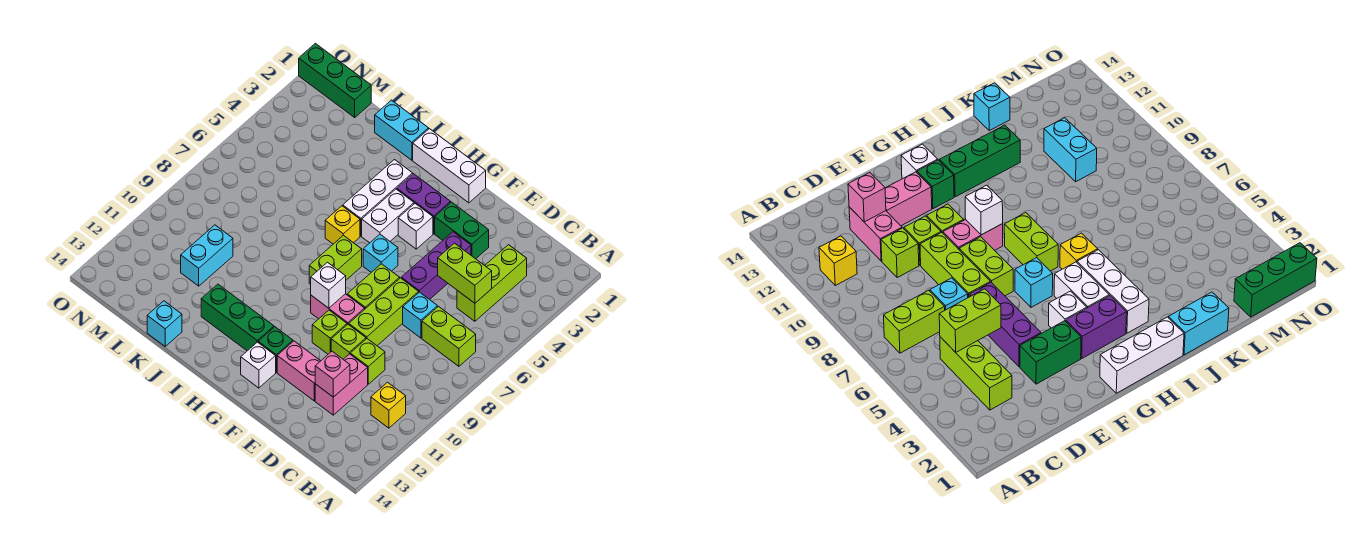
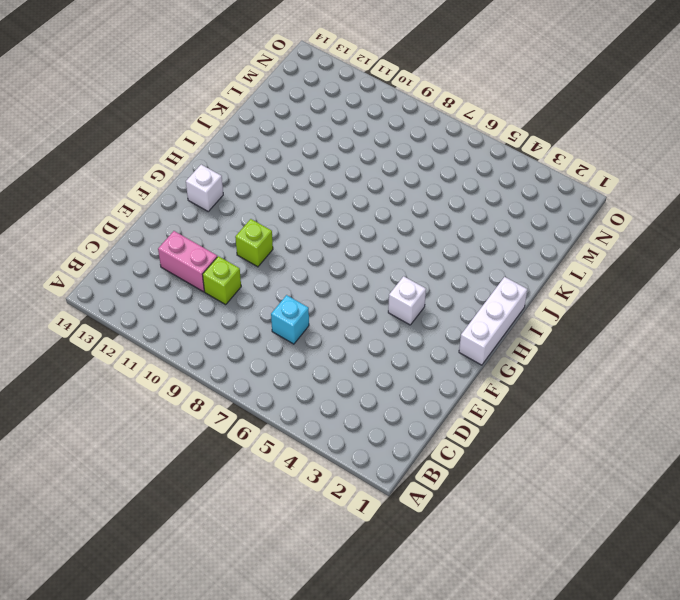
none -> lime 1x2 brick [422,307,476,366]
none -> yellow 1x1 brick [371,382,406,428]
none -> lime 1x3 brick [457,245,527,321]
none -> green 1x2 brick [435,202,489,259]

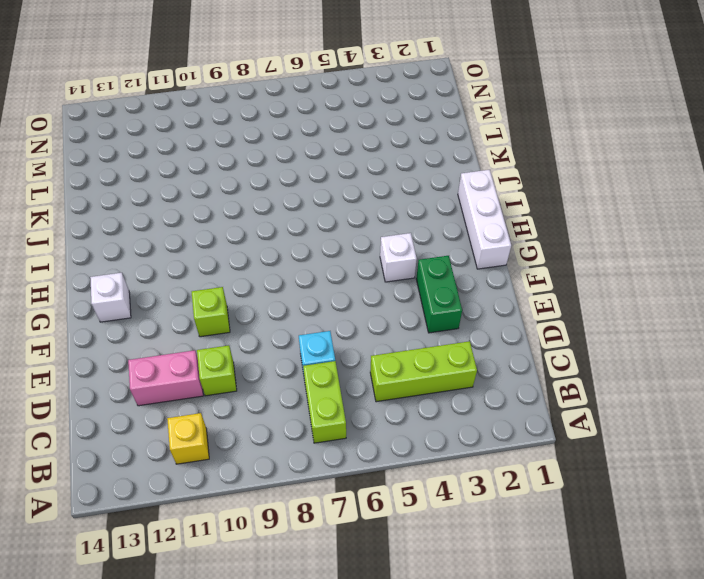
none -> purple 1x3 brick [401,232,471,300]
none -> lime 1x3 brick [349,278,419,346]
none -> lime 1x1 brick [331,324,366,359]
none -> pink 1x2 brick [277,341,320,401]

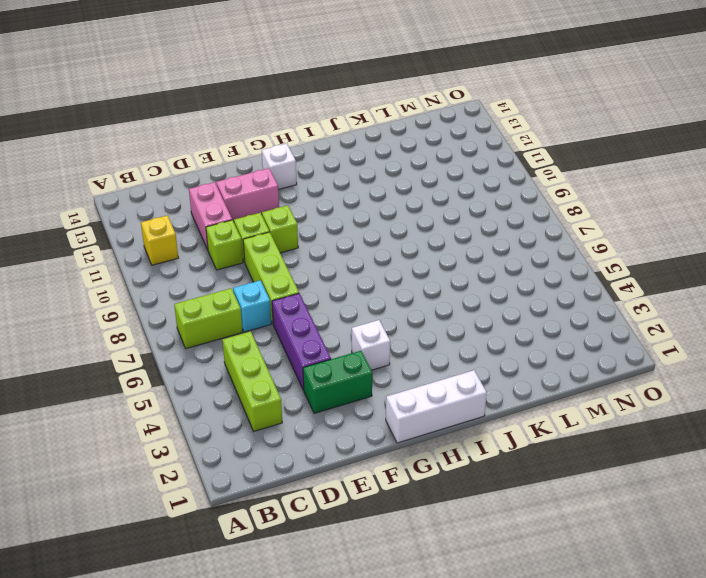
none -> lime 1x2 brick [347,264,400,309]
none -> pink 1x2 brick [311,294,365,325]
none -> purple 1x2 brick [397,174,451,234]
none -> cyan 1x1 brick [363,234,398,272]

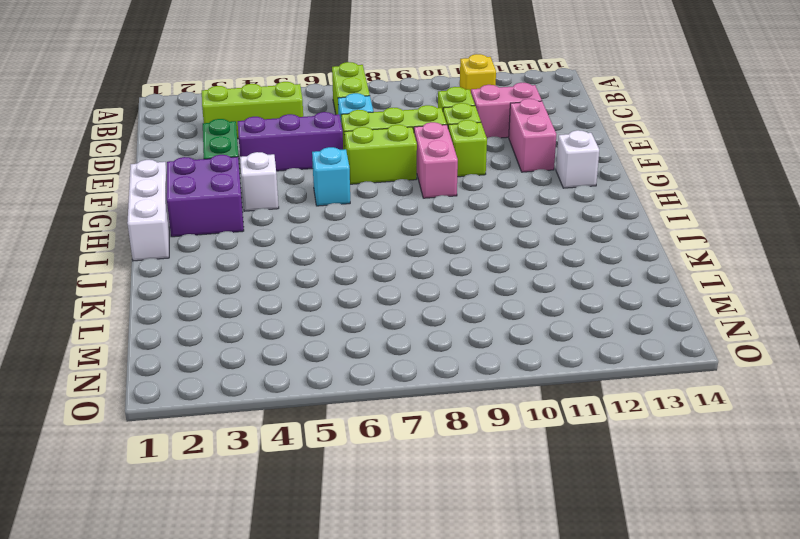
purple 2x2 brick [167,155,244,237] -> purple 1x2 brick [397,174,451,234]
none -> green 1x1 brick [258,327,293,372]
none -> white 1x2 brick [362,189,414,243]
none -> lime 1x2 brick [309,235,362,284]
none -> green 1x3 brick [201,284,274,351]

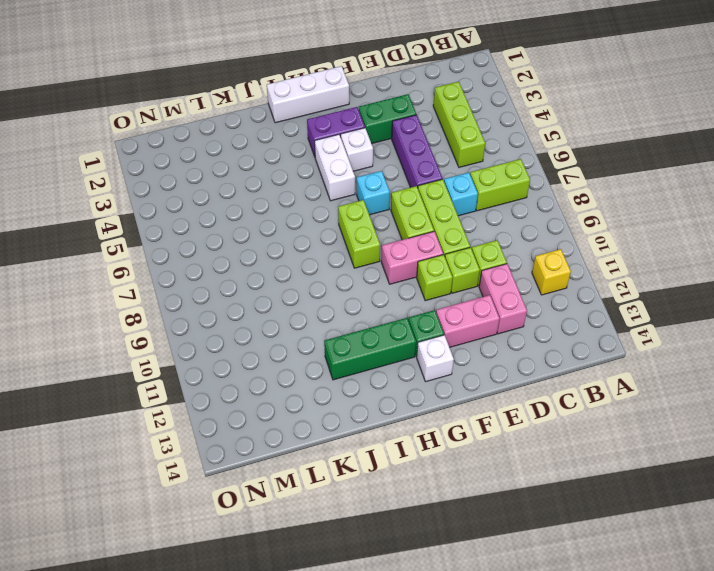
none -> white 1x3 brick [343,160,413,236]
none -> yellow 1x1 brick [325,206,360,244]
none -> cyan 1x2 brick [375,100,429,160]
none -> cyan 1x1 brick [147,301,182,346]

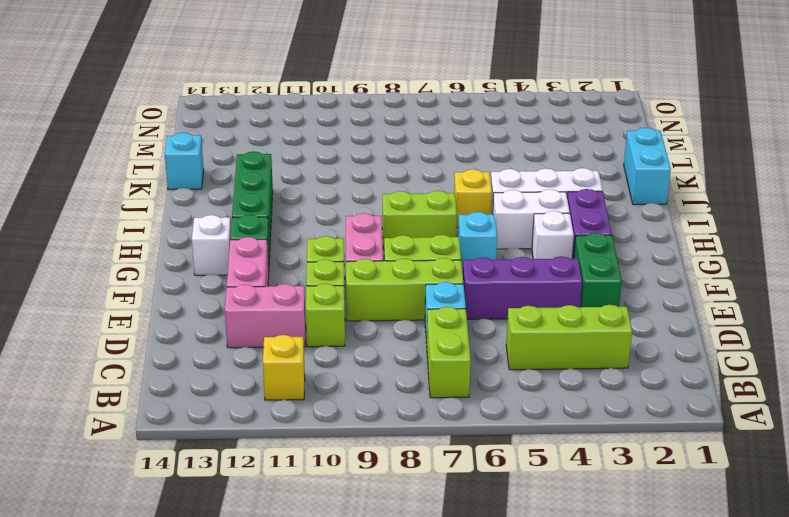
none -> white 1x3 brick [413,129,486,203]
none -> cyan 1x2 brick [181,225,233,286]
none -> green 1x3 brick [299,43,371,117]
none -> lime 1x2 brick [438,243,492,303]

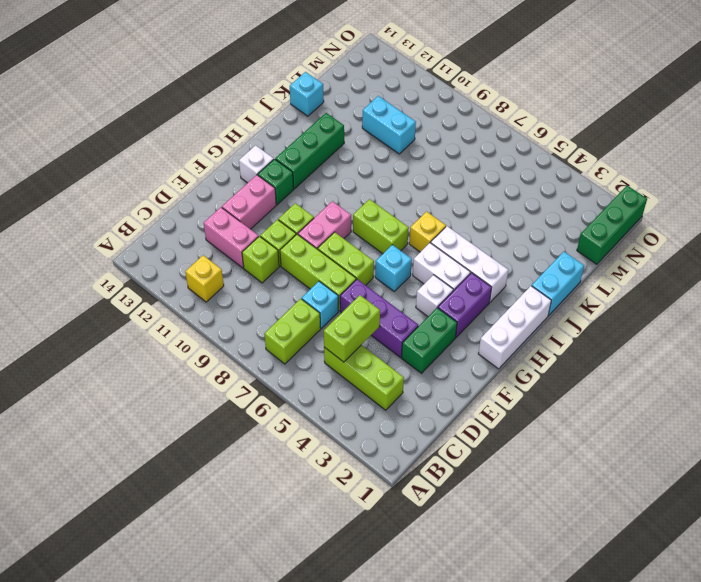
none -> pink 1x1 brick [315,351,350,397]
none -> white 1x1 brick [311,262,346,308]

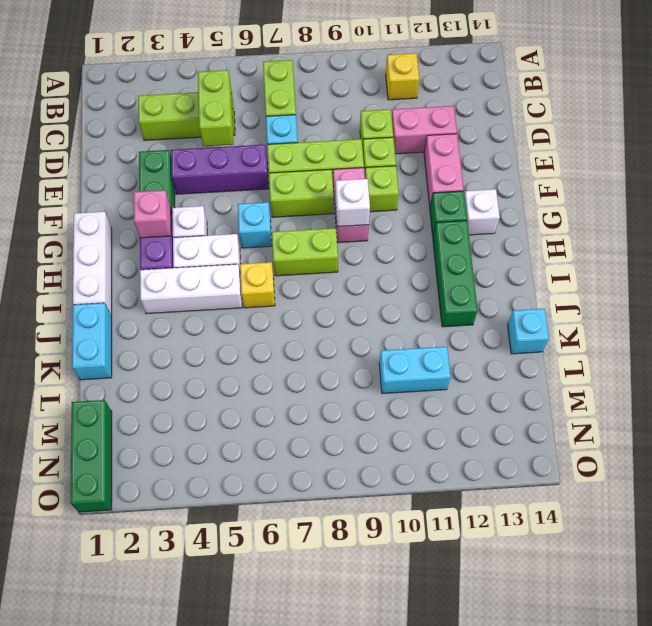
pink 1x1 brick [134,190,171,238] -> pink 1x1 brick moved to [315,351,350,397]

